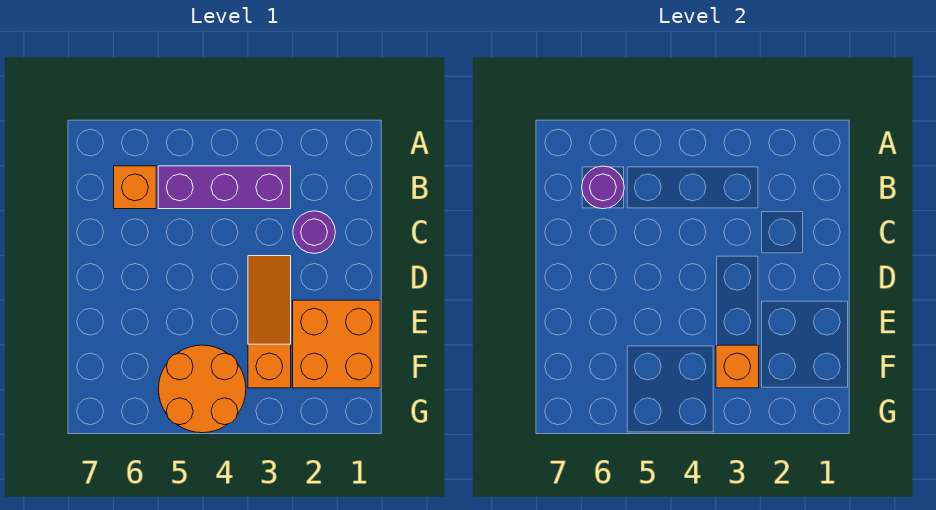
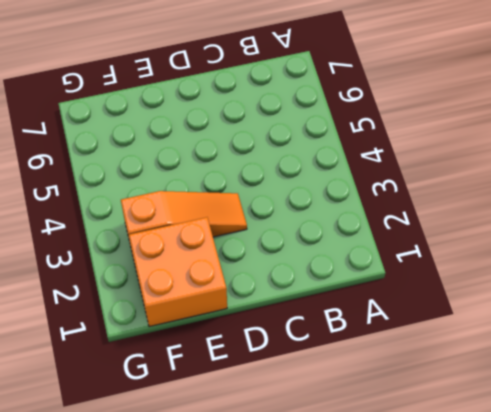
none -> purple 1x3 brick [158,166,291,209]
none -> orange 1x1 brick [114,166,156,209]

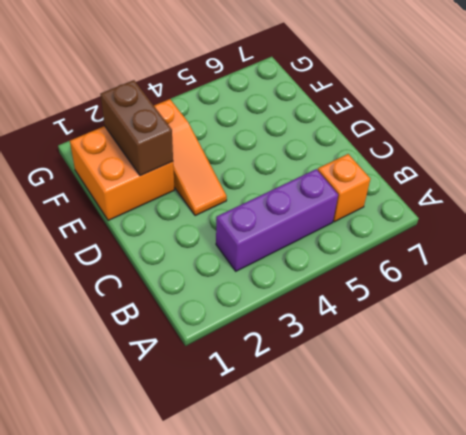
brown 1x2 brick [100,80,173,176] -> none
none -> purple 1x1 round brick [293,211,335,254]
none -> orange 2x2 round brick [159,345,246,433]

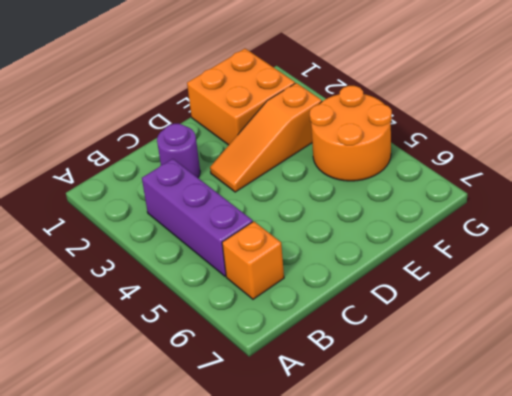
none -> purple 1x1 round brick [582,166,624,209]
none -> orange 1x1 brick [716,345,759,388]

